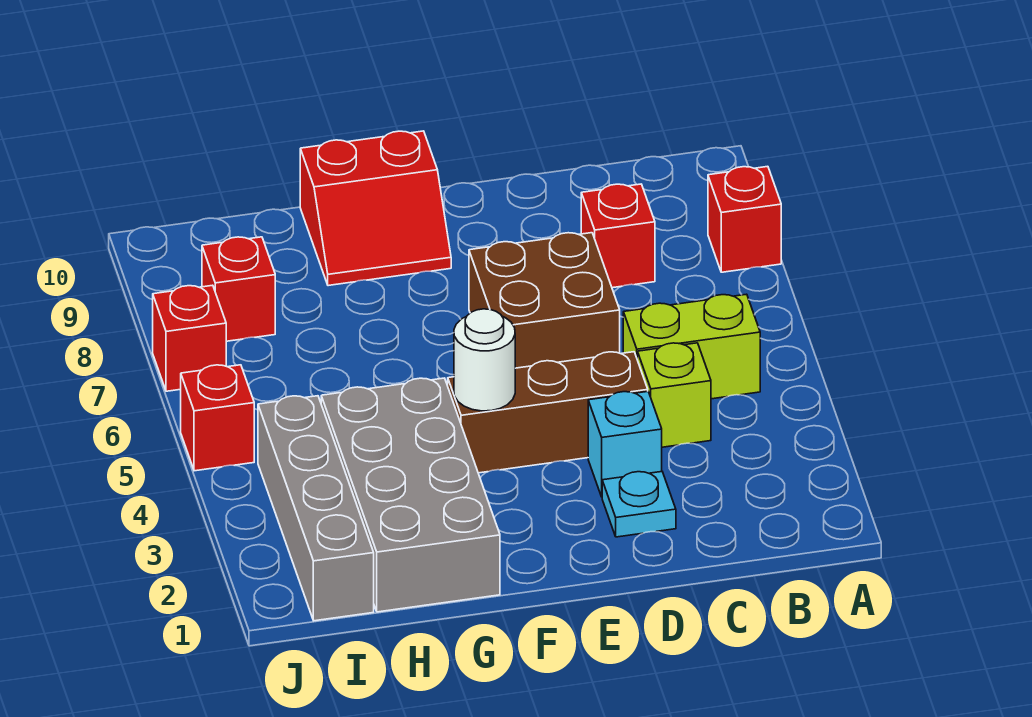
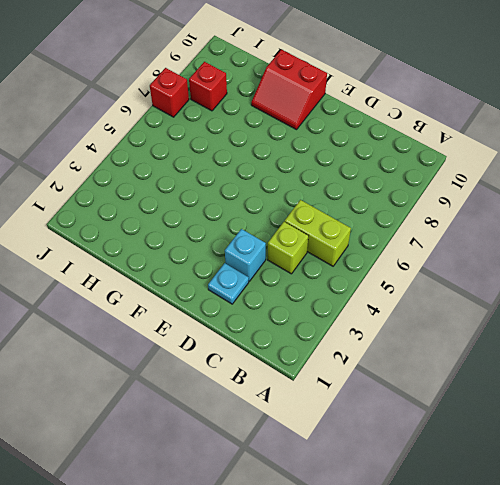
none -> red 1x1 brick [708,166,781,272]
none -> red 1x1 brick [581,184,655,288]
none -> brown 1x3 brick [448,352,648,473]

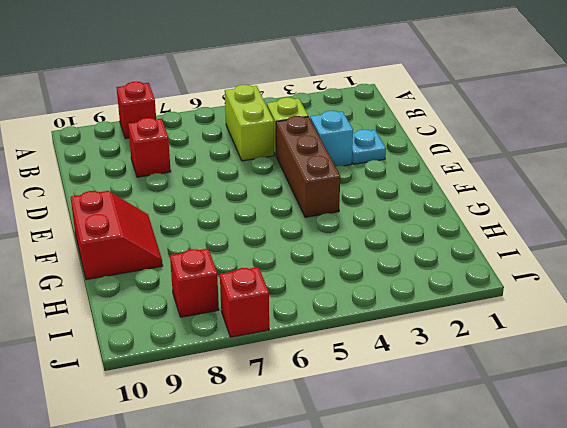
none -> brown 2x2 brick [469,233,620,368]
none -> grey 2x4 brick [321,378,500,612]
none -> grey 1x4 brick [258,396,374,621]

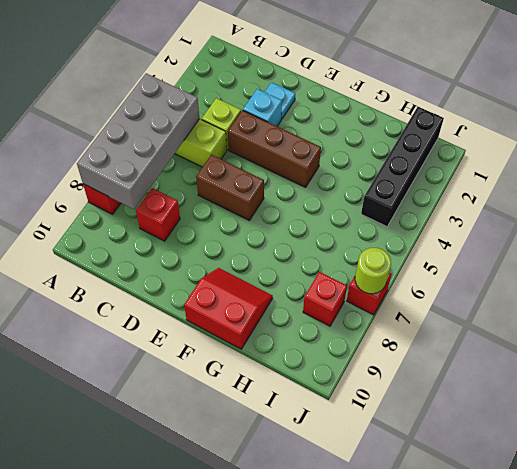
grey 2x4 brick [77,73,200,209] -> grey 2x4 brick moved to [321,378,500,612]
brown 1x2 brick [196,155,264,221] -> brown 2x2 brick [469,233,620,368]
black 1x4 brick [361,107,444,227] -> grey 1x4 brick [258,396,374,621]
lime 1x1 round brick [355,248,391,294] -> none
none -> red 1x1 brick [181,365,254,471]
none -> white 1x1 round brick [454,309,515,411]

